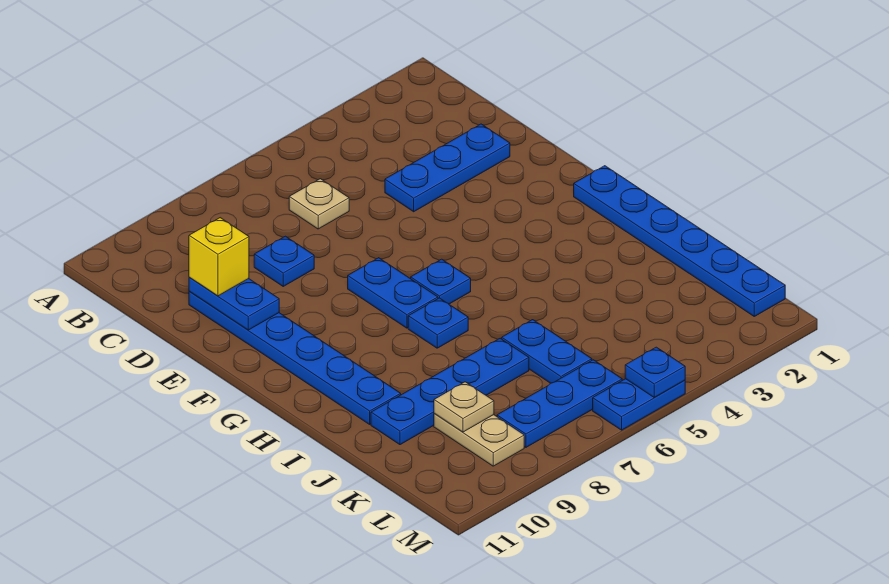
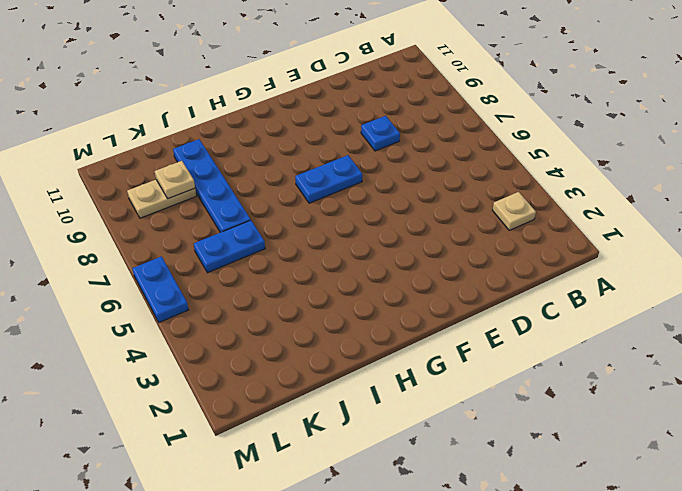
tan 1x1 plate [492,192,536,230] -> tan 1x1 plate moved to [289,179,349,229]
none -> blue 1x3 plate [385,124,510,212]
none -> blue 1x6 plate [189,291,401,424]
none -> blue 1x6 plate [574,166,785,316]

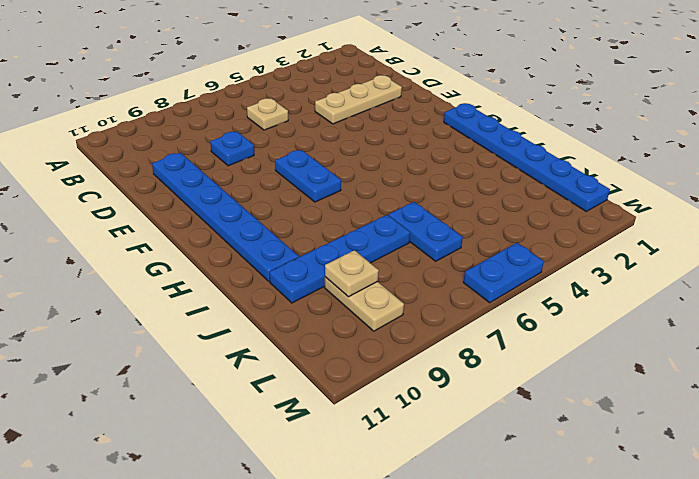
tan 1x3 plate [315,75,402,124] -> blue 1x3 plate [385,124,510,212]
none -> blue 1x1 plate [411,259,471,304]
none -> blue 1x1 plate [408,298,468,348]
none -> blue 1x3 plate [497,360,622,447]

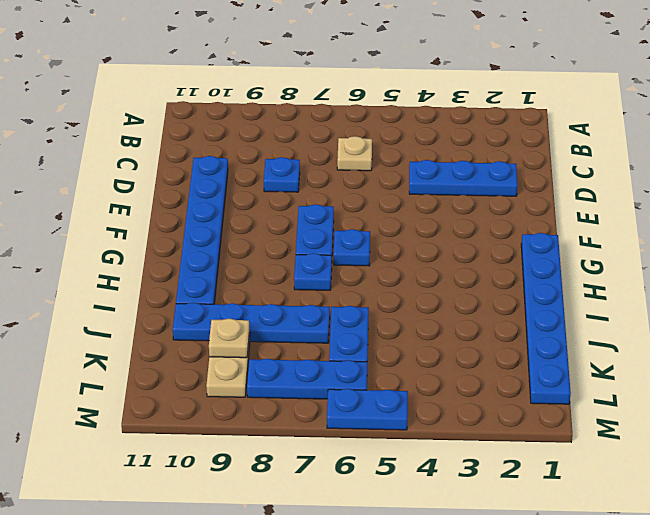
none -> blue 1x2 plate [189,277,279,330]
none -> blue 1x1 plate [625,347,685,397]
none -> yellow 1x1 brick [189,218,249,296]

